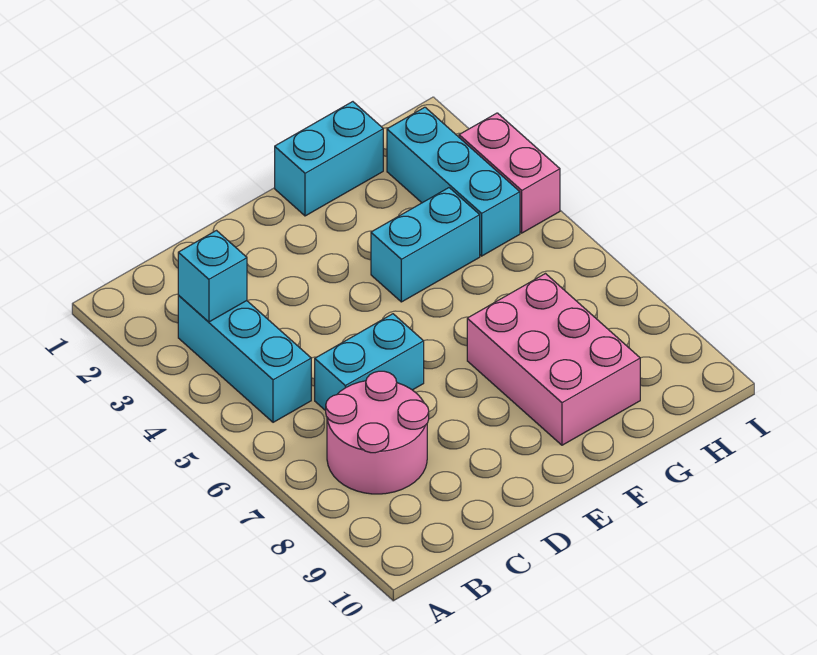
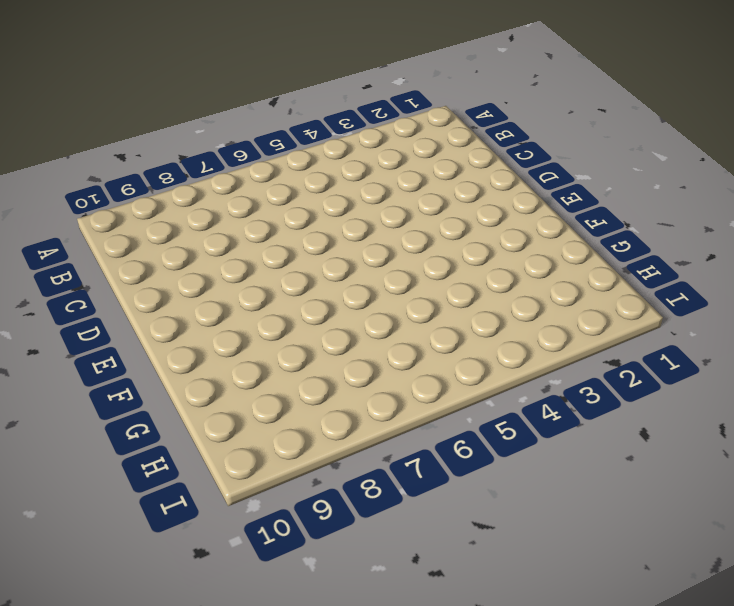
none -> cyan 1x3 brick [178,296,311,422]
none -> pink 2x2 round brick [326,371,429,494]

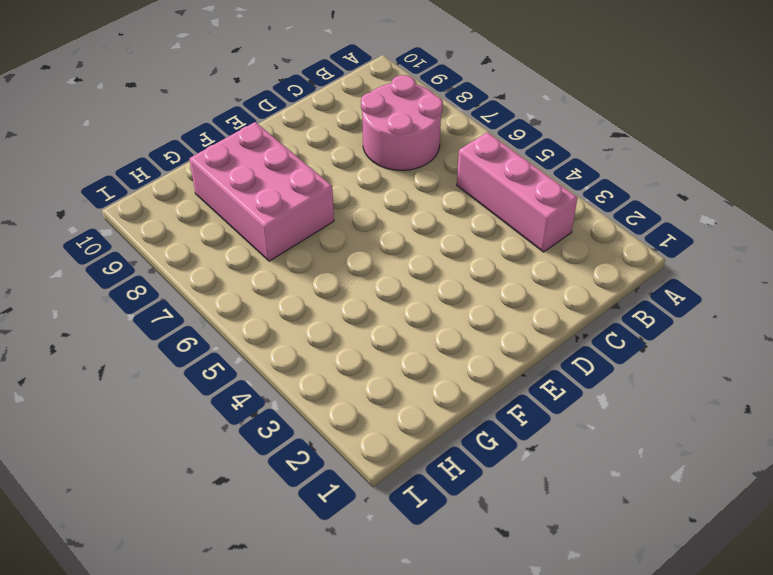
pink 1x3 brick [457,132,577,252] -> cyan 1x3 brick [178,296,311,422]
none -> cyan 1x2 brick [315,314,424,411]
none -> cyan 1x2 brick [275,102,383,216]

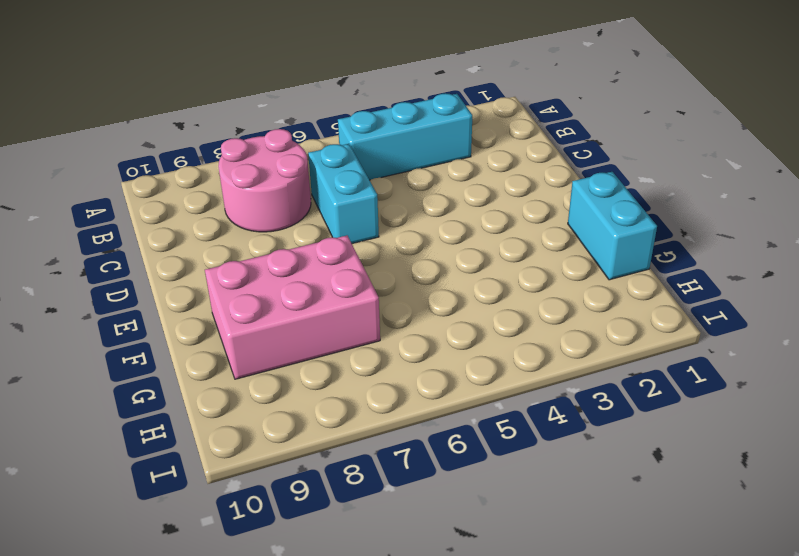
none -> cyan 1x2 brick [371,188,480,302]
none -> cyan 1x3 brick [387,107,520,256]

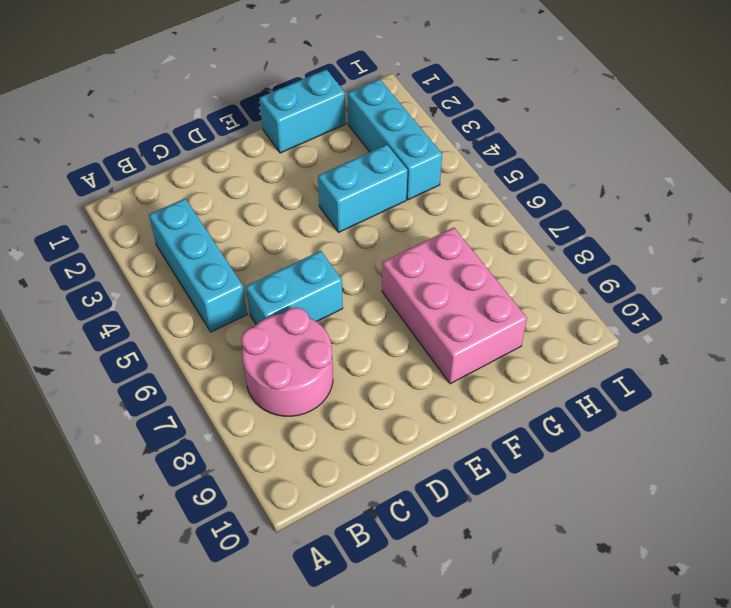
none -> pink 1x2 brick [459,113,560,233]
none -> cyan 1x1 brick [178,231,247,322]

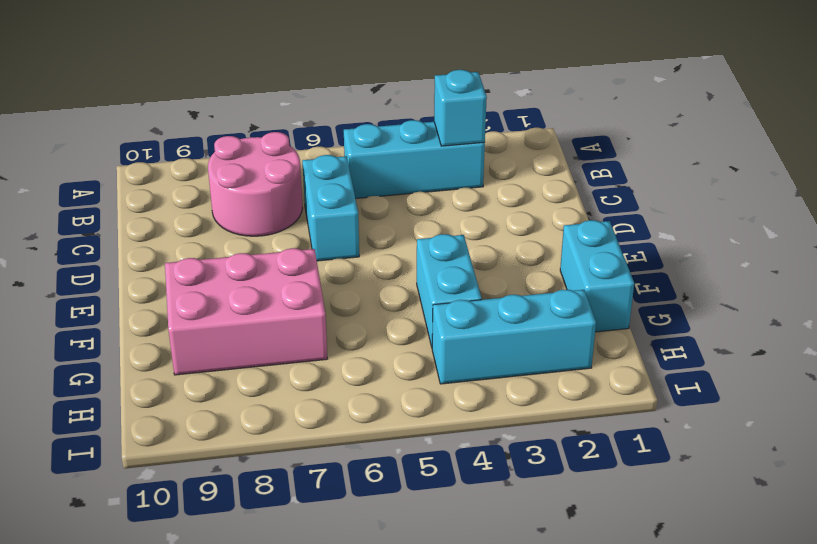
none -> pink 1x2 brick [459,113,560,233]

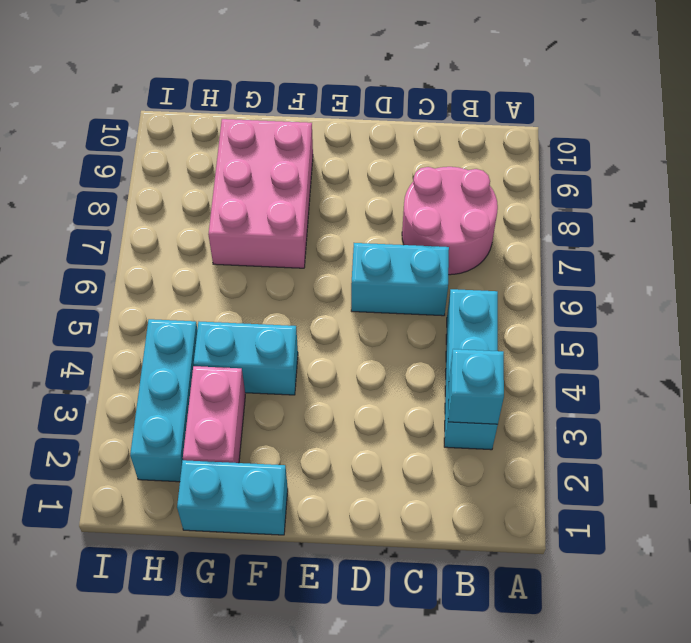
pink 1x2 brick [183,366,245,463] -> pink 1x2 brick moved to [459,113,560,233]

